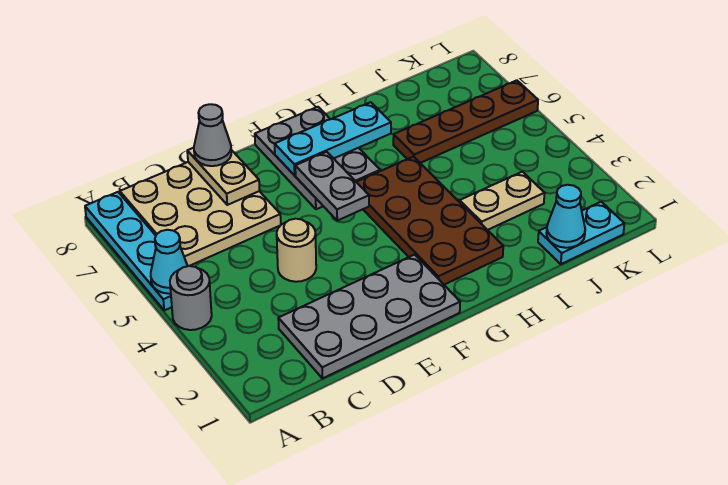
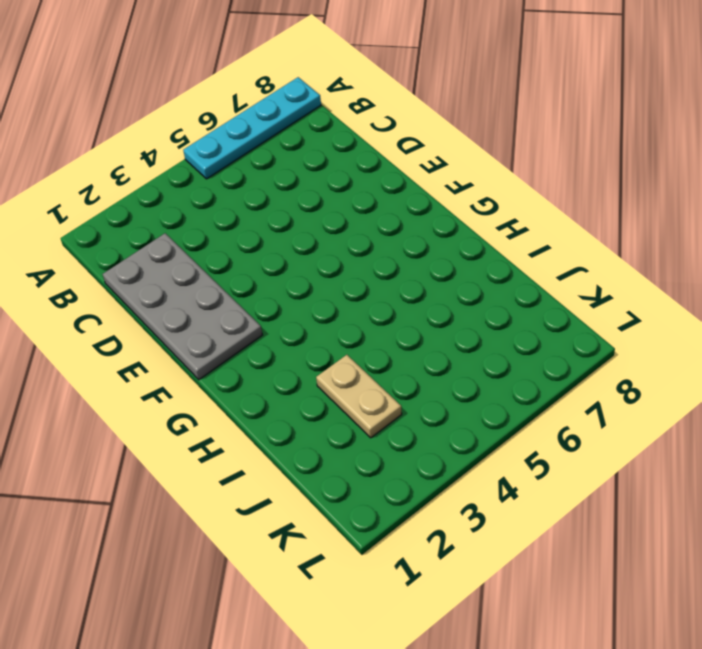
none -> grey 1x1 round brick [170,266,212,330]
none -> tan 3x3 plate [120,162,281,266]
none -> tan 1x1 round brick [277,219,316,282]

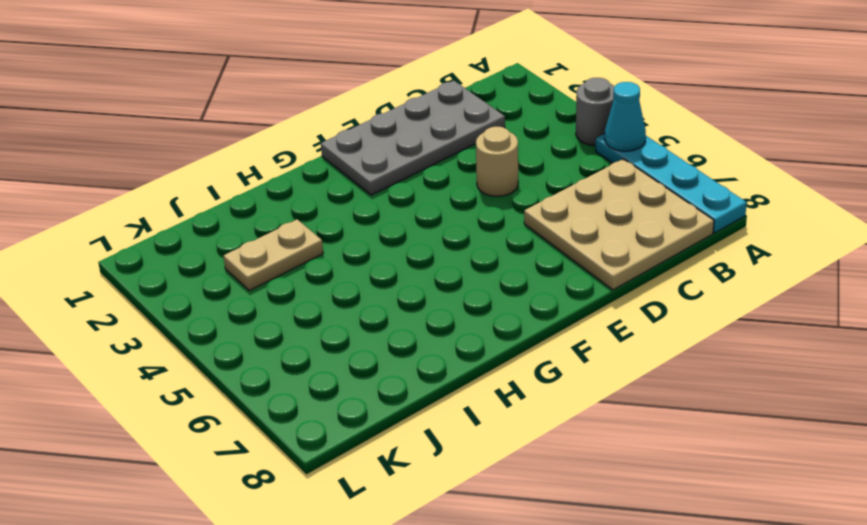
none -> grey 2x3 plate [255,107,380,209]
none -> brown 2x4 plate [357,157,503,285]
none -> brown 1x4 plate [393,80,538,163]

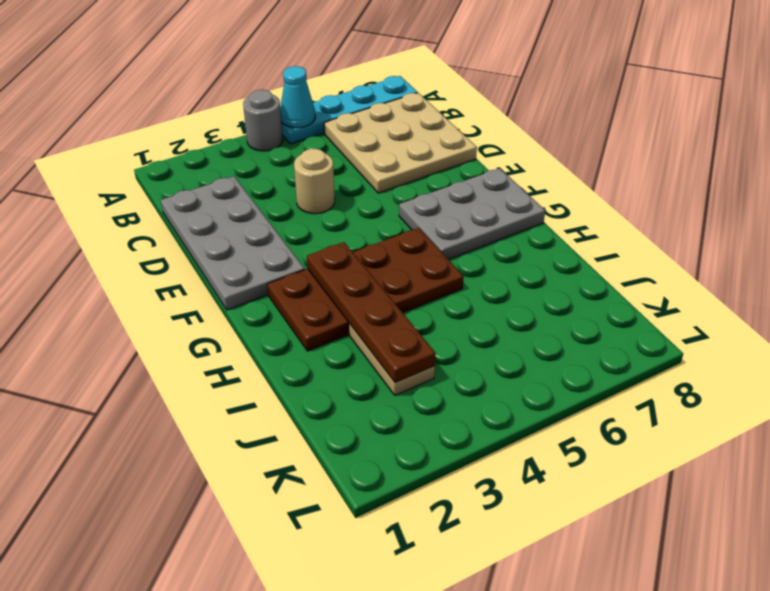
brown 1x4 plate [307,242,436,382] -> brown 1x4 plate moved to [393,80,538,163]
none -> cyan 1x2 plate [538,202,624,264]
none -> tan 1x2 plate [187,148,260,205]
none -> grey 1x2 plate [295,152,369,221]

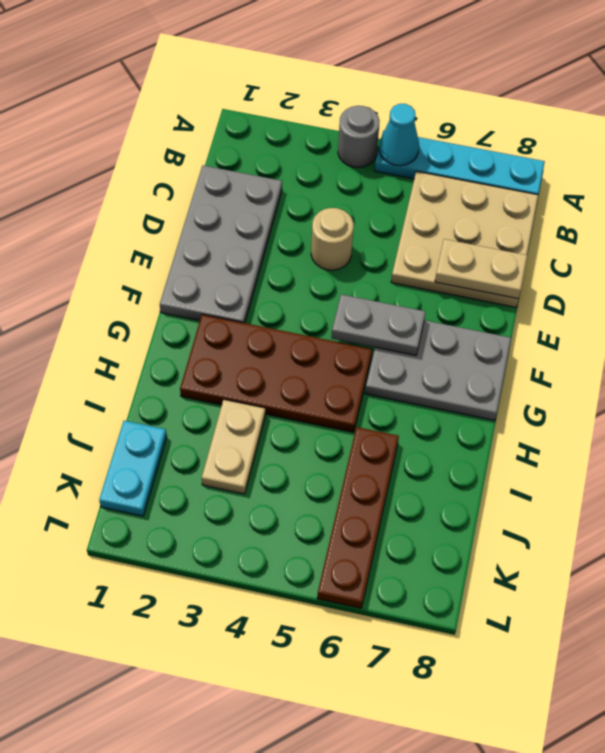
none -> cyan 1x3 plate [275,102,391,175]
none -> cyan 1x1 cone [546,185,585,248]
none -> grey 1x1 cone [194,104,231,166]

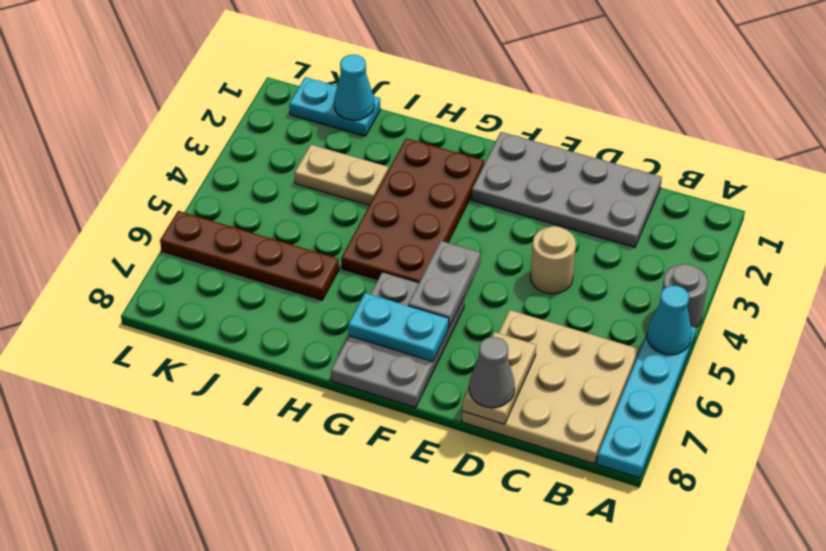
cyan 1x2 plate [348,293,449,361] -> cyan 1x3 plate [275,102,391,175]

